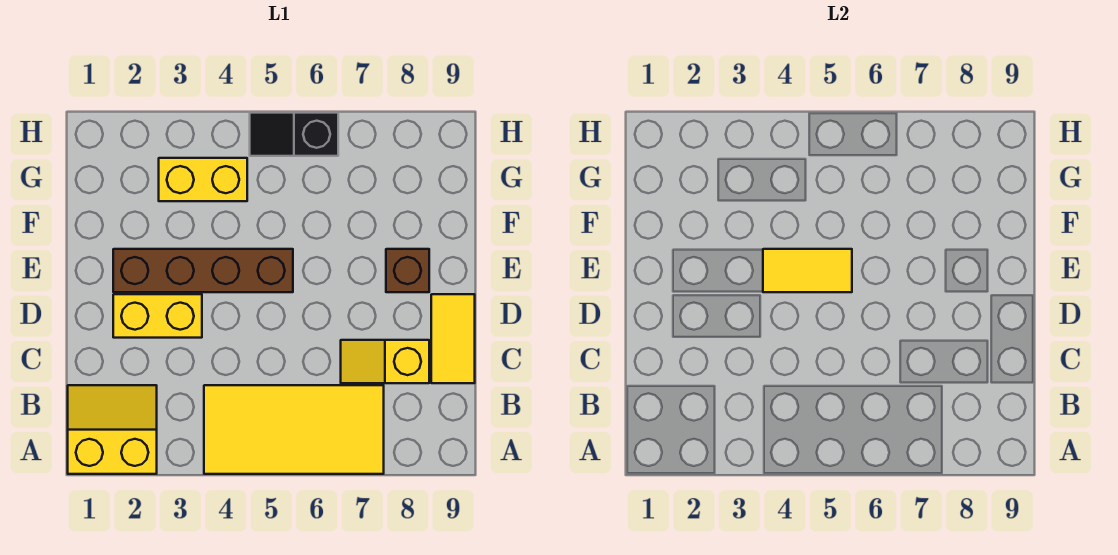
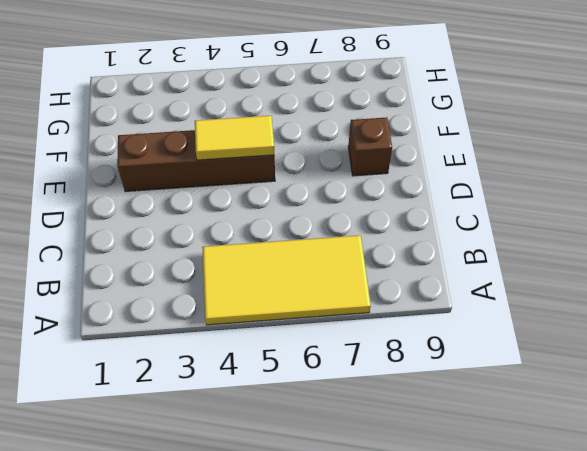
none -> yellow 2x2 slope [68,385,157,474]
none -> yellow 1x2 slope [341,340,429,383]

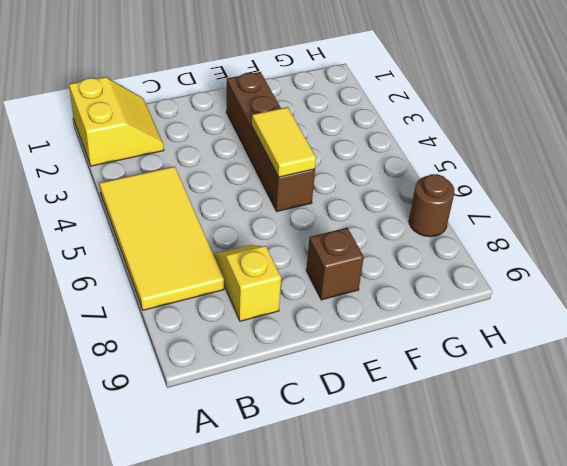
brown 1x1 round brick [409,174,454,237] -> none
none -> yellow 1x2 tile [431,294,475,383]
none -> yellow 1x2 brick [113,294,202,338]

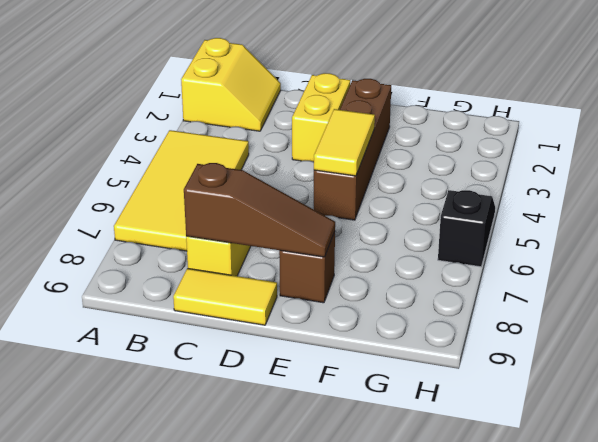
brown 1x3 slope [184,163,335,257] -> none
none -> yellow 1x2 brick [159,158,247,201]

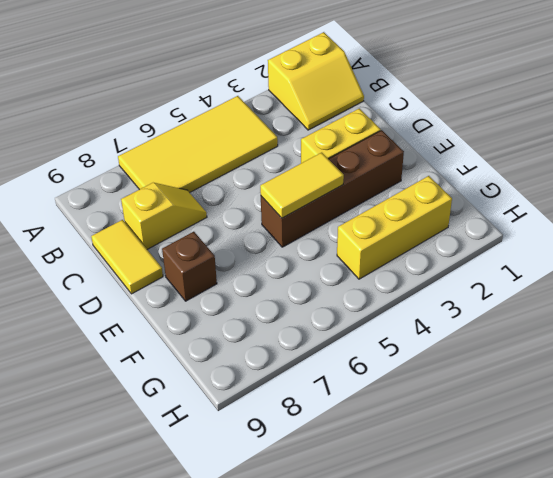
yellow 1x3 brick [337,176,452,279] -> yellow 1x2 brick [159,158,247,201]
none -> black 1x2 slope [250,113,338,156]

